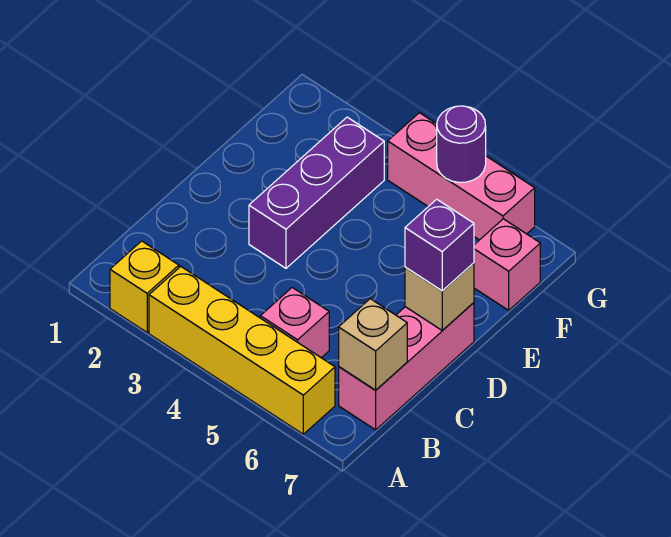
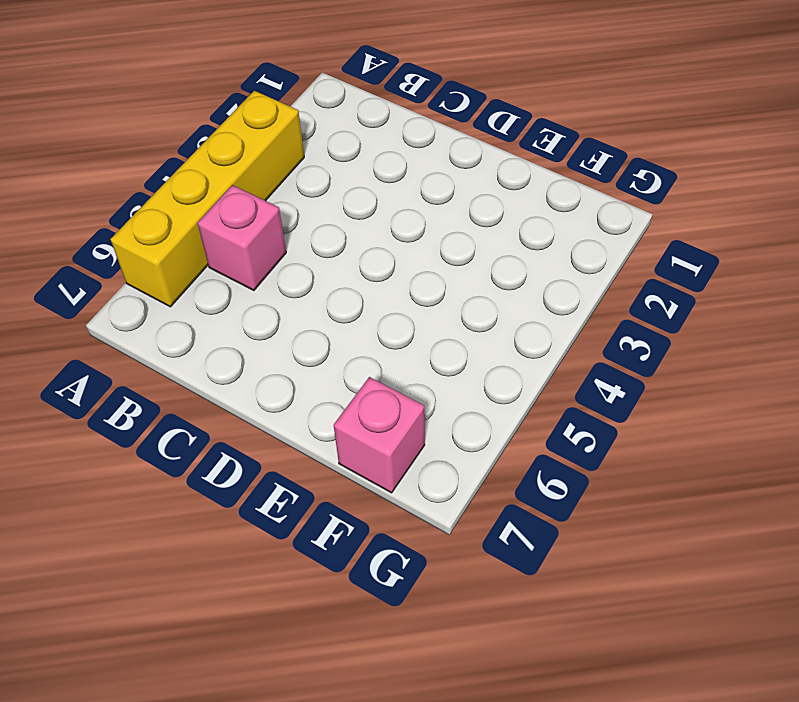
none -> yellow 1x1 brick [110,241,179,332]
none -> pink 1x3 brick [339,303,474,430]

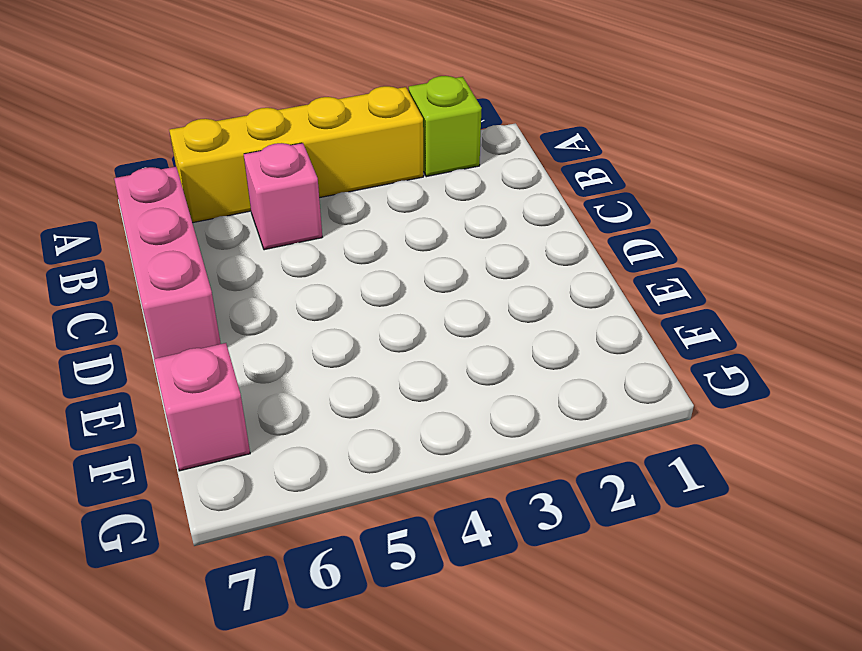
lime 1x1 brick [409,76,482,177] -> yellow 1x1 brick [110,241,179,332]
none -> purple 1x3 brick [249,117,384,268]
none -> pink 1x3 brick [388,113,535,240]

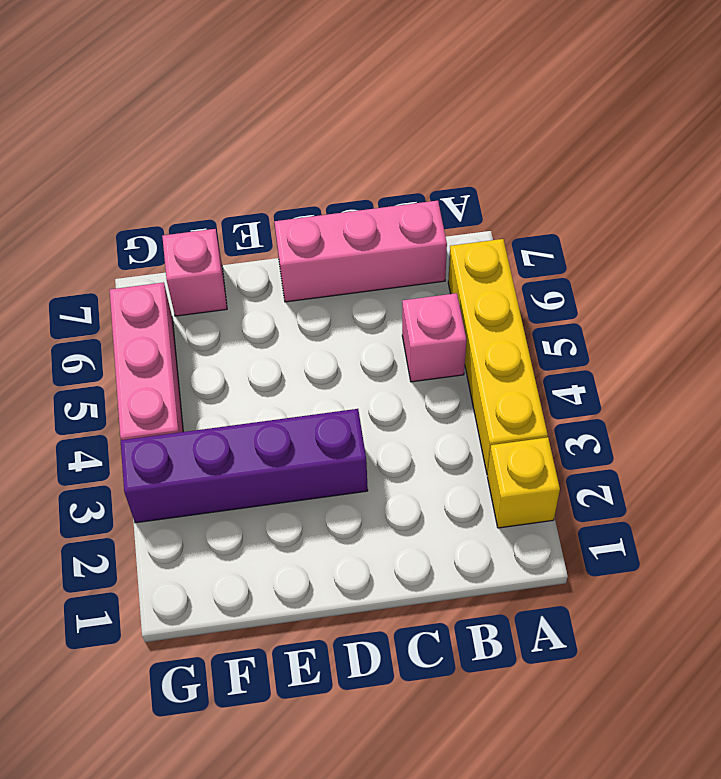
purple 1x4 brick [121,409,368,523] -> purple 1x3 brick [249,117,384,268]
none -> tan 1x1 brick [339,299,407,390]
none -> tan 1x1 brick [405,263,474,330]

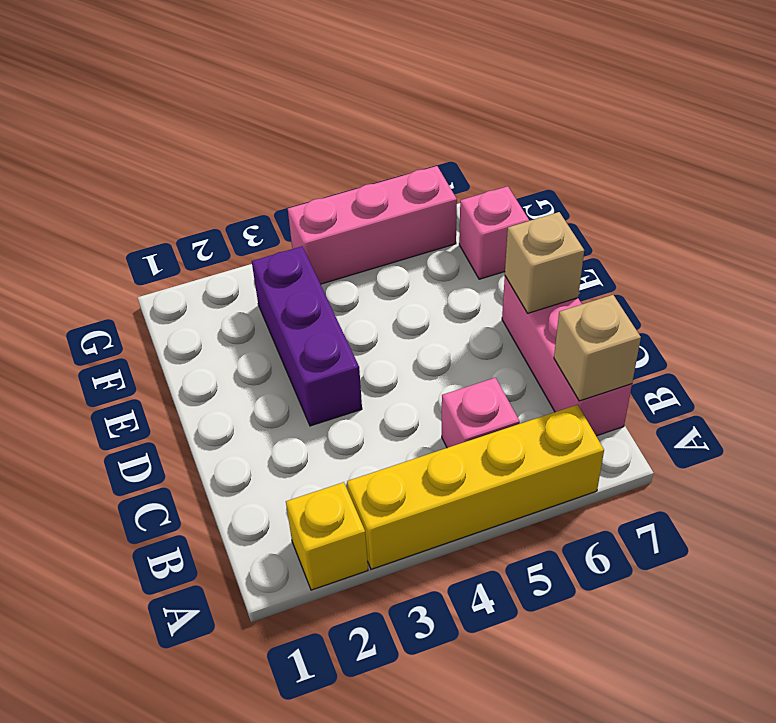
none -> purple 1x1 round brick [437,106,486,183]
none -> purple 1x1 brick [405,199,474,291]

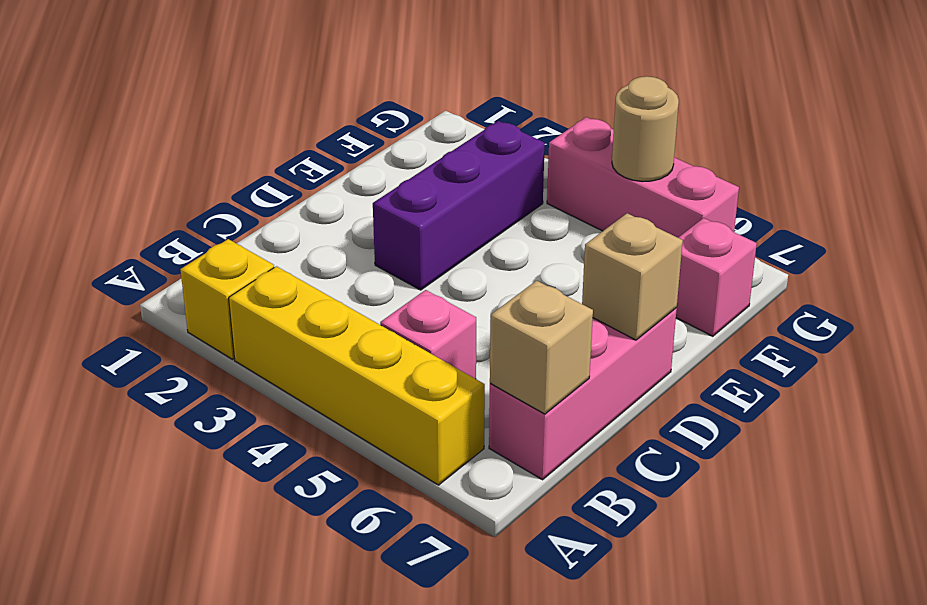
tan 1x1 round brick [612,76,679,182] -> purple 1x1 round brick [437,106,486,183]
none -> purple 1x1 brick [405,199,474,291]

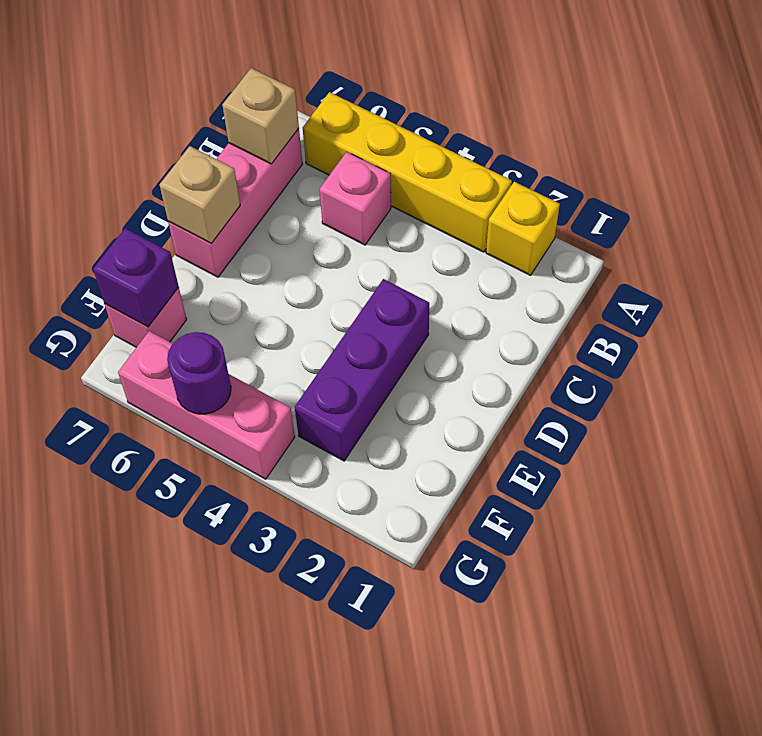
purple 1x1 brick [93,228,179,327] -> purple 1x1 brick moved to [405,199,474,291]

